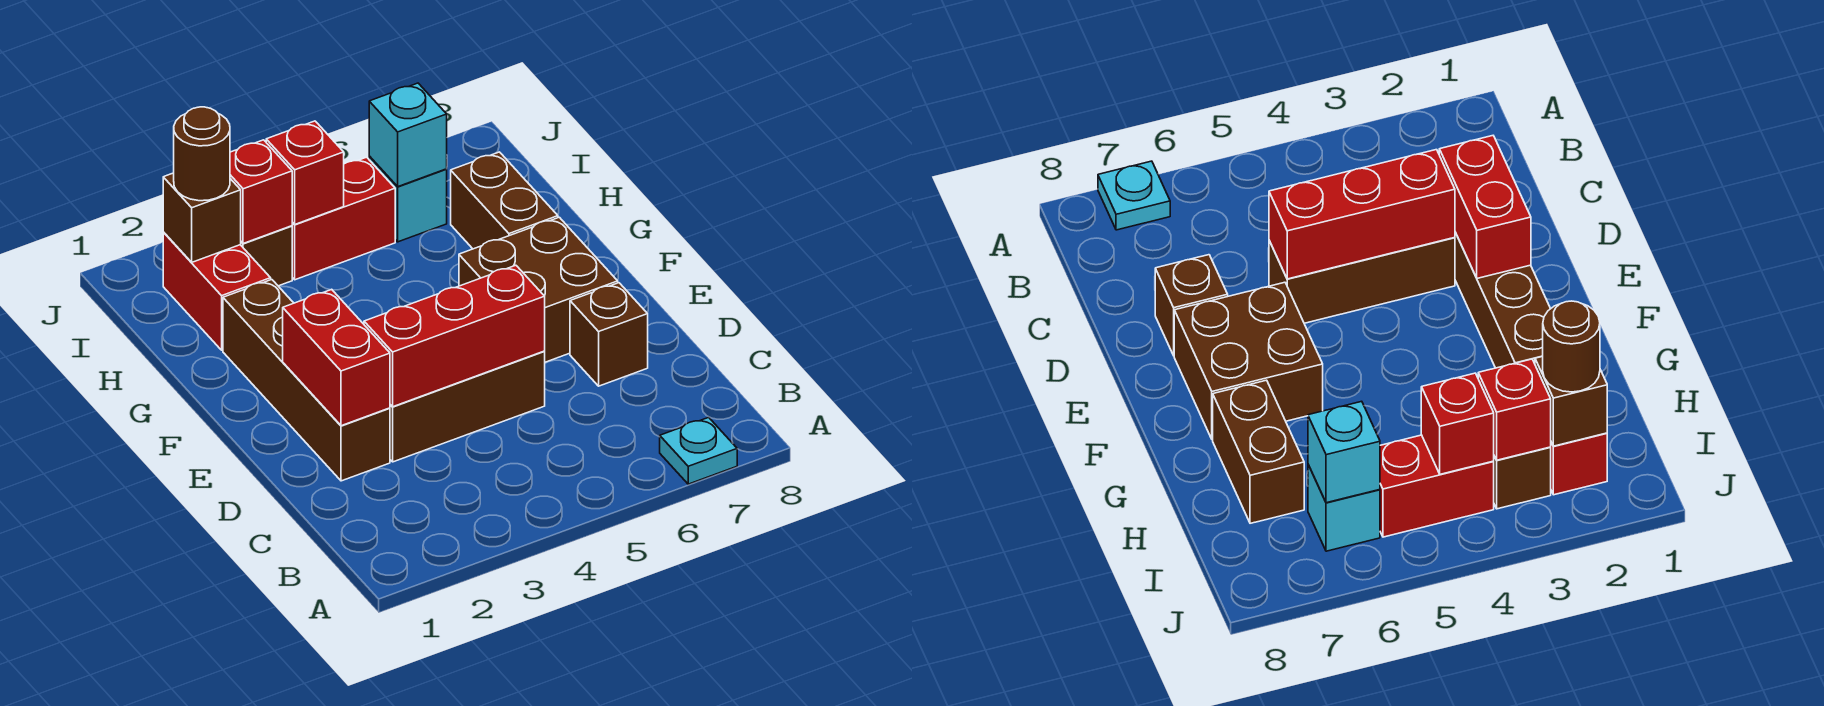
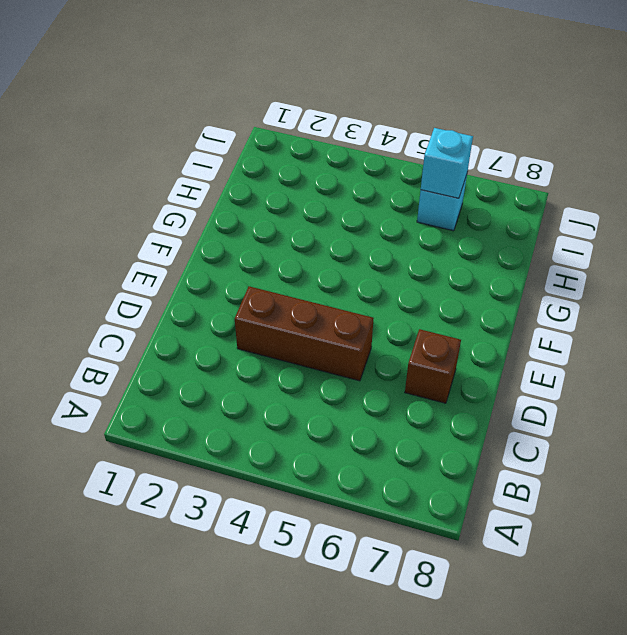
none -> cyan 1x1 plate [660,417,737,484]
none -> brown 1x4 brick [223,280,390,481]
none -> brown 2x2 brick [459,217,618,362]

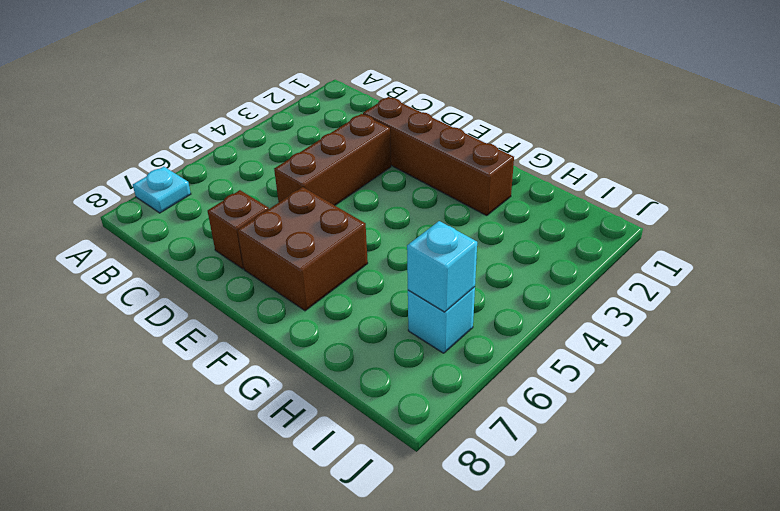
none -> brown 1x2 brick [451,152,558,249]
none -> red 1x2 brick [163,232,271,350]
none -> brown 1x1 brick [241,226,292,286]

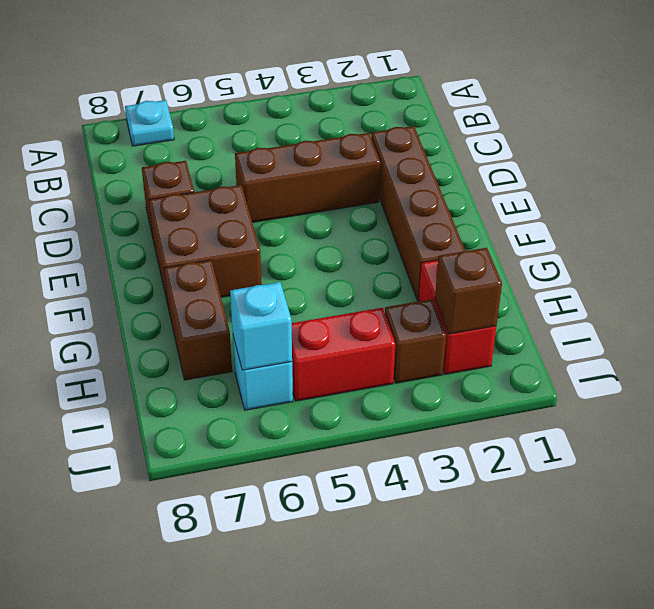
none -> red 1x2 brick [283,289,390,426]
none -> red 1x3 brick [364,265,545,407]
none -> red 1x1 brick [230,140,292,244]

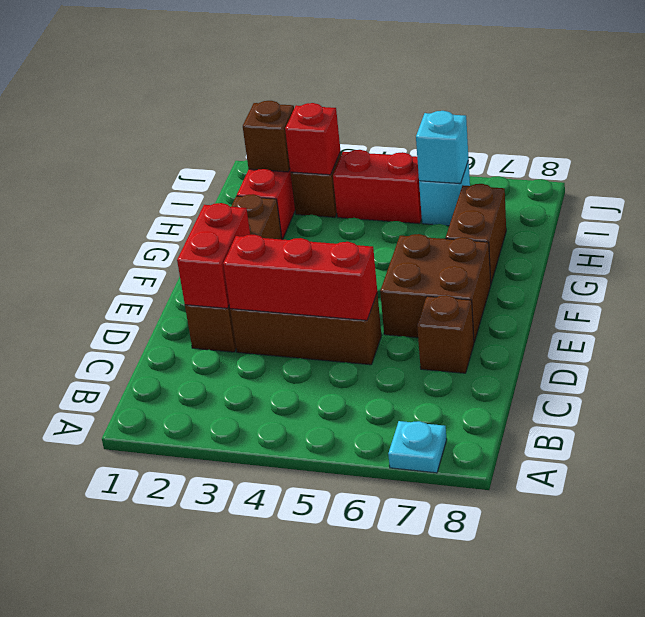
none -> red 1x1 brick [266,121,344,224]
none -> brown 1x1 round brick [174,107,230,201]

